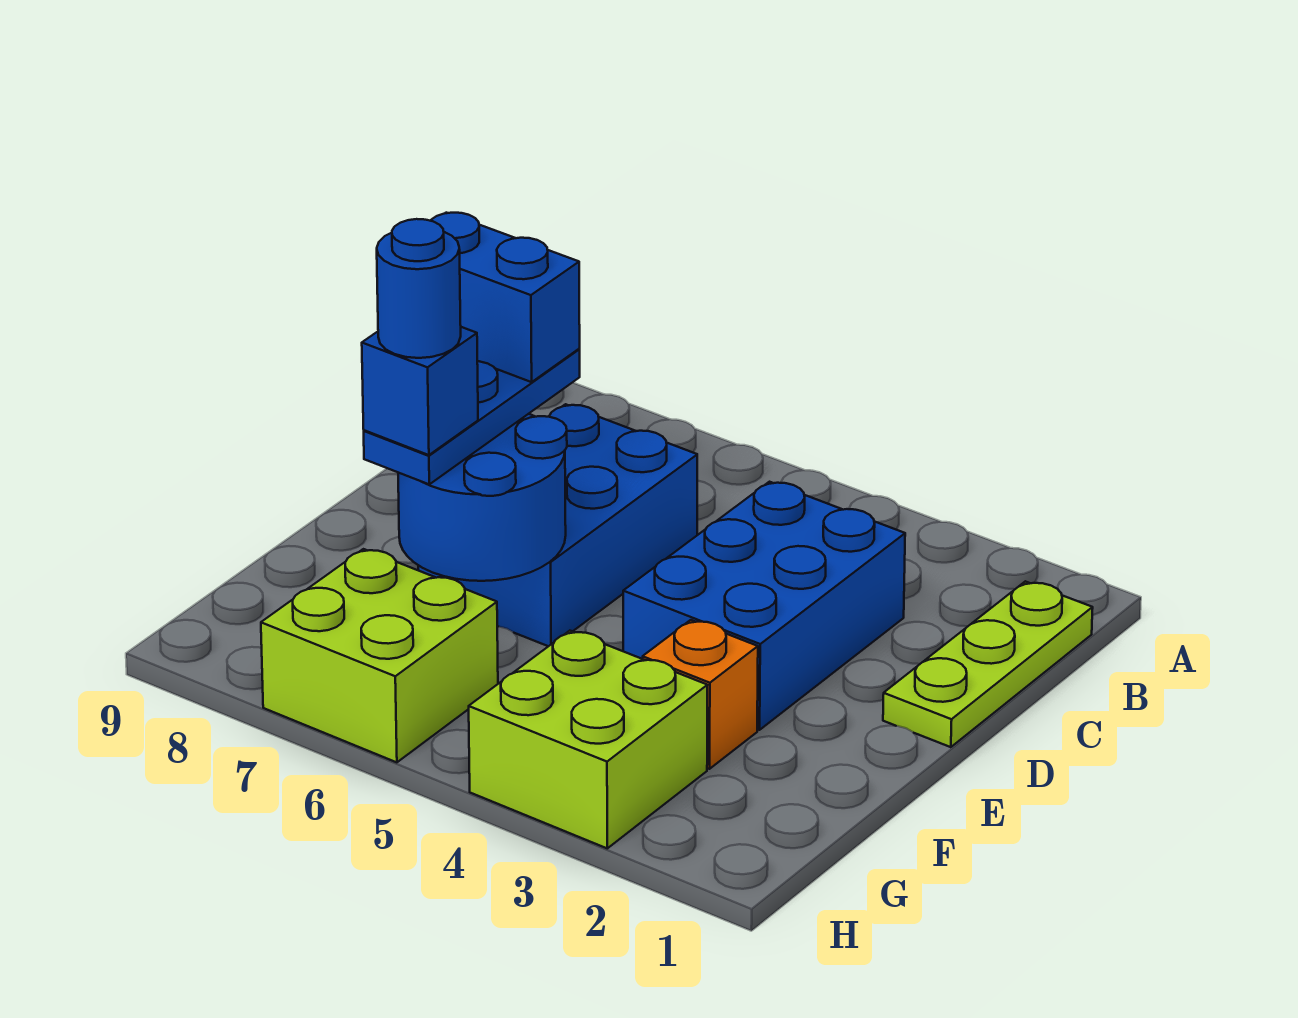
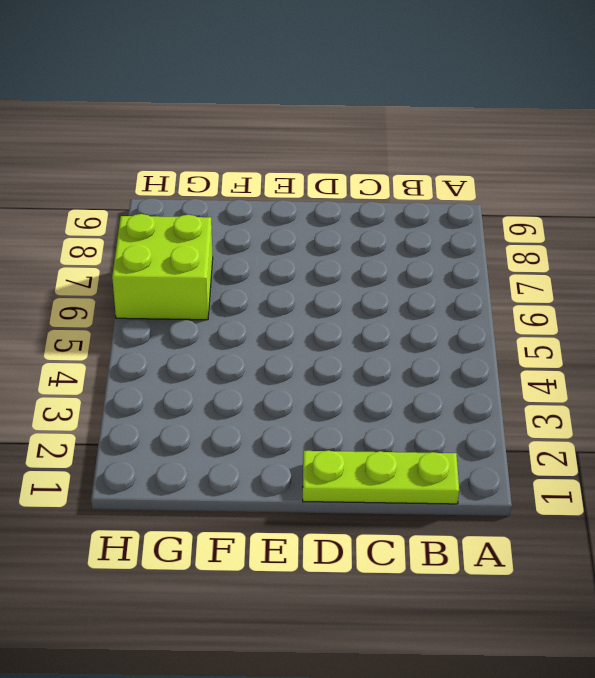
none -> blue 2x3 brick [623,482,905,730]
none -> blue 2x3 brick [418,404,697,646]

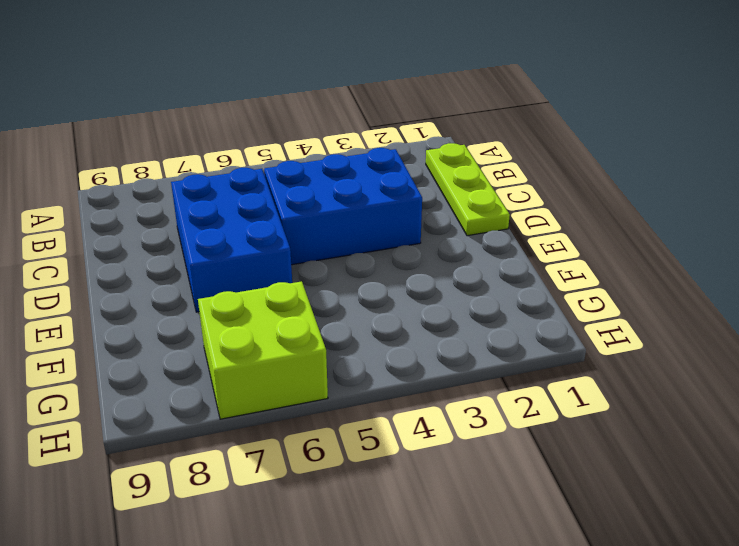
blue 2x3 brick [264,148,422,265] -> blue 2x3 brick turned to [623,482,905,730]
none -> orange 1x1 brick [643,620,758,769]
none -> lime 2x2 brick [469,631,707,848]

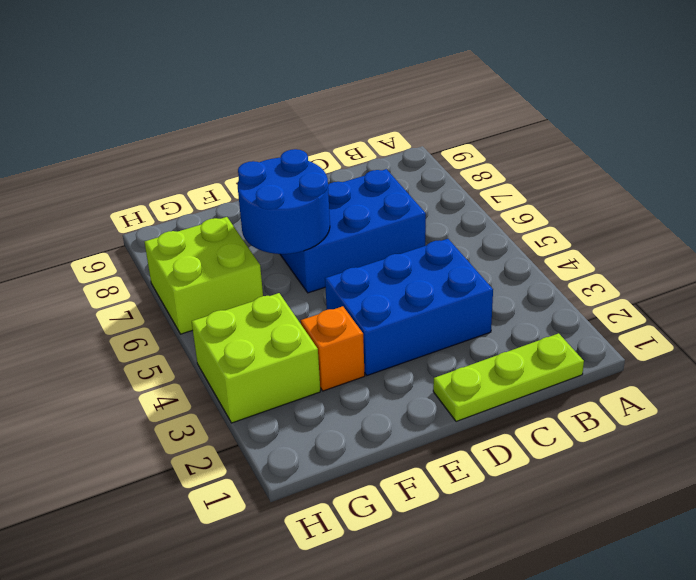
none -> blue 1x3 plate [364,349,580,484]
none -> blue 1x2 brick [431,213,580,382]

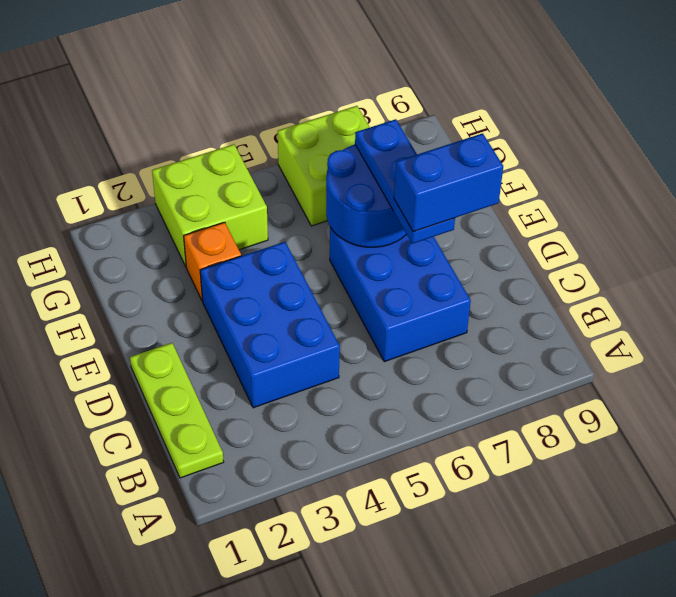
none -> blue 1x1 brick [362,327,478,455]
none -> blue 1x1 round brick [377,219,461,358]

